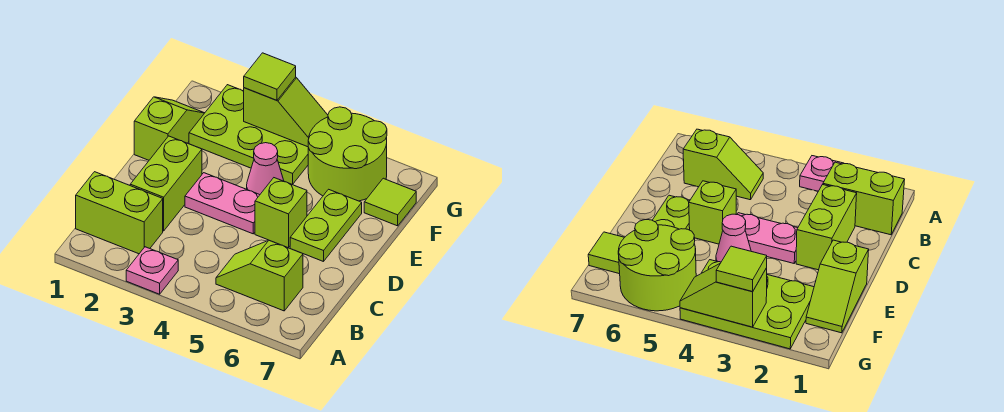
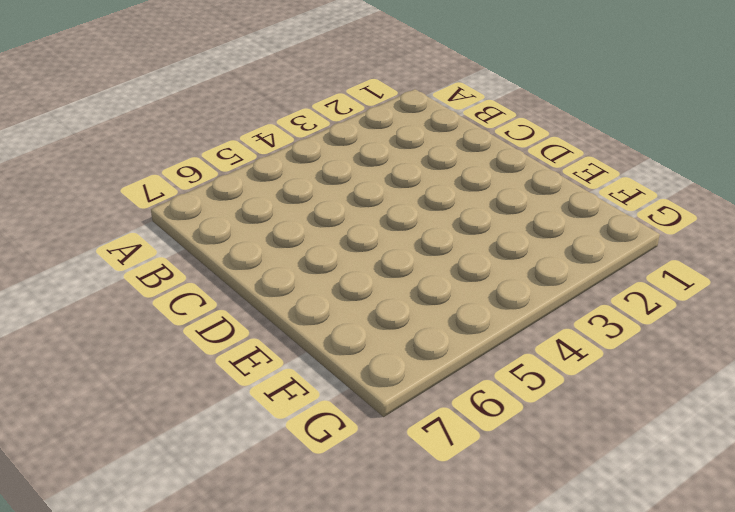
none -> pink 1x1 plate [126,247,178,294]
none -> lime 1x2 brick [76,172,163,254]
none -> lime 1x2 slope [216,241,303,311]

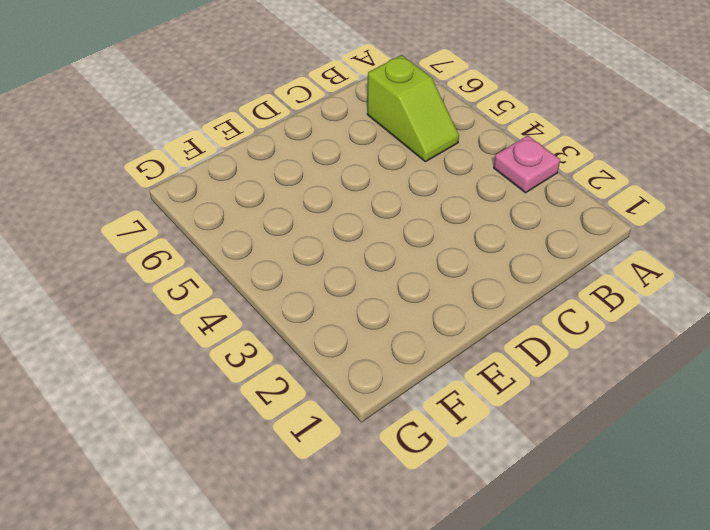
none -> lime 1x2 brick [76,172,163,254]
none -> lime 1x2 brick [130,136,202,231]
none -> pink 1x2 plate [185,173,259,234]

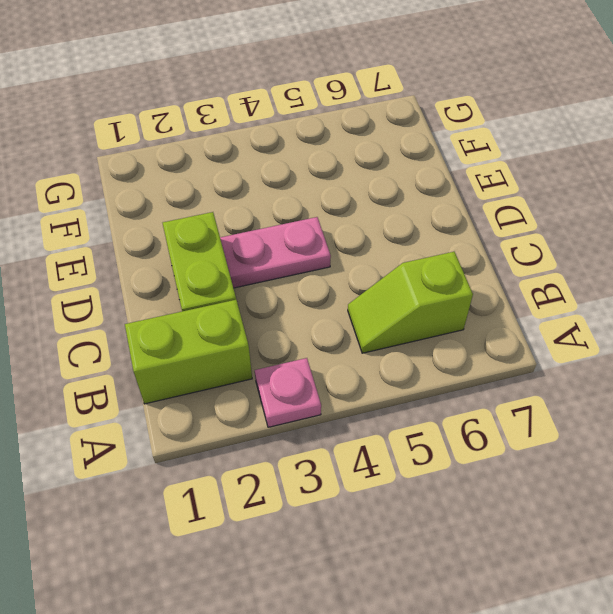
none -> lime 1x1 brick [255,178,307,248]
none -> lime 1x2 plate [290,189,362,262]
none -> lime 1x2 slope [134,97,204,160]

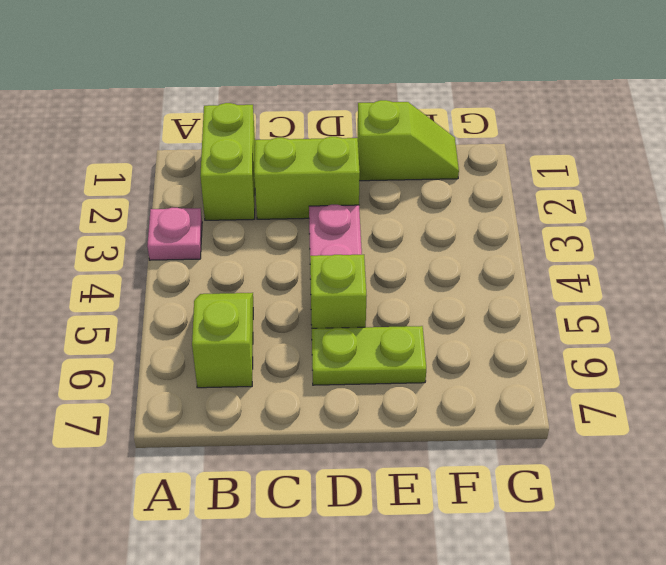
none -> pink 1x1 cone [247,143,284,195]
none -> lime 2x3 plate [189,85,308,185]
none -> lime 2x2 round brick [308,107,387,201]

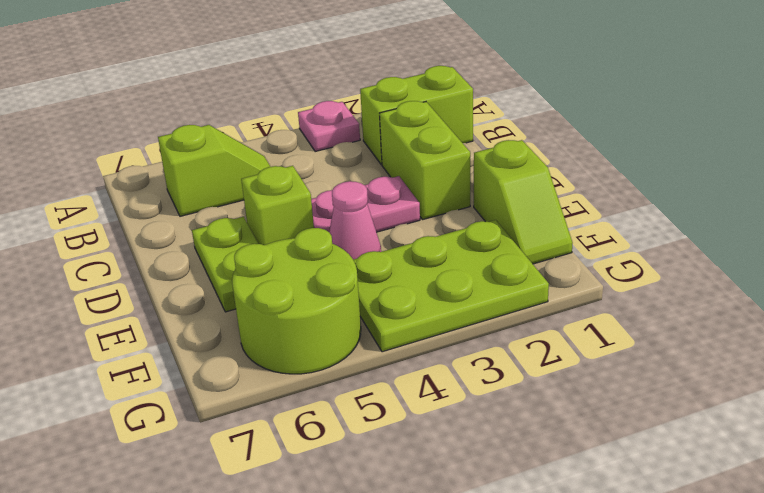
none -> lime 1x1 tile [364,178,416,226]
none -> lime 1x2 slope [244,77,328,147]
none -> lime 1x1 tile [244,53,296,100]

